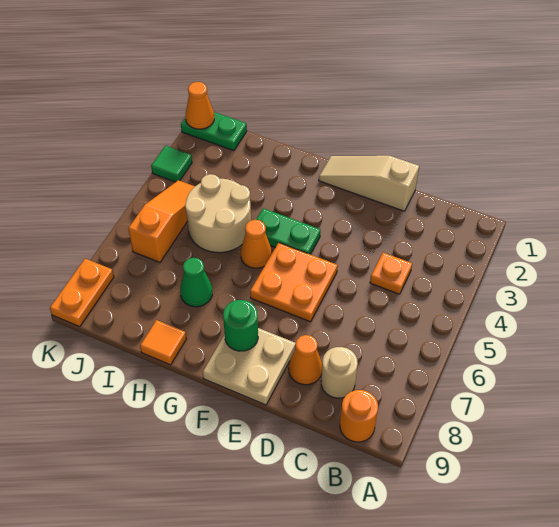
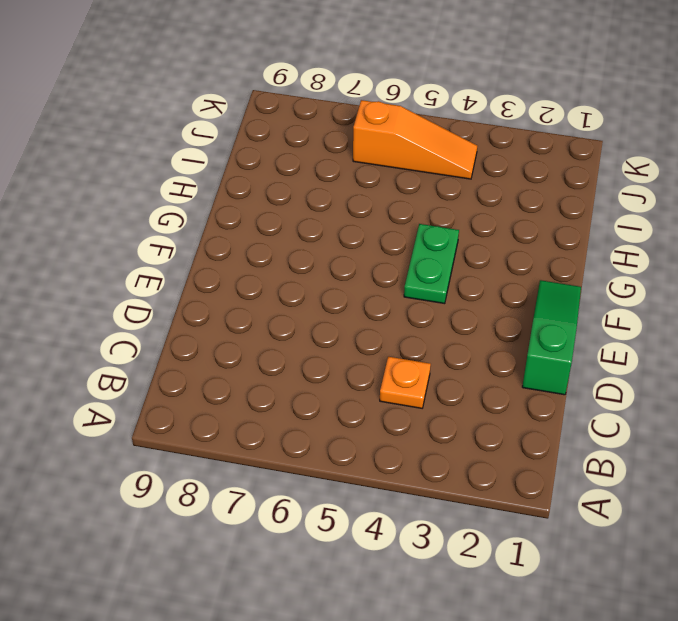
green 1x3 slope [522,280,581,395] -> tan 1x3 slope [319,156,419,211]
none -> orange 1x1 round brick [340,390,378,442]
none -> tan 1x1 round brick [321,347,358,398]
none -> orange 1x1 cone [289,335,322,385]

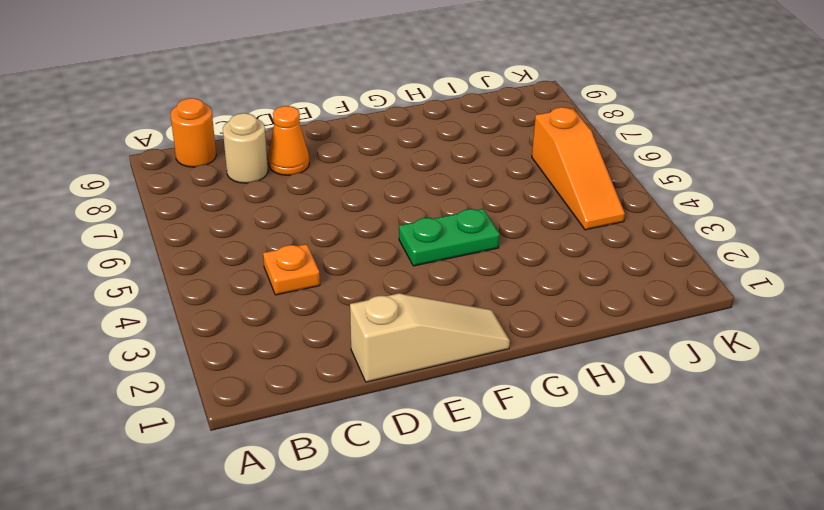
none -> orange 2x2 plate [250,243,338,322]
none -> tan 2x2 plate [203,328,296,405]
none -> orange 1x1 cone [241,220,272,268]

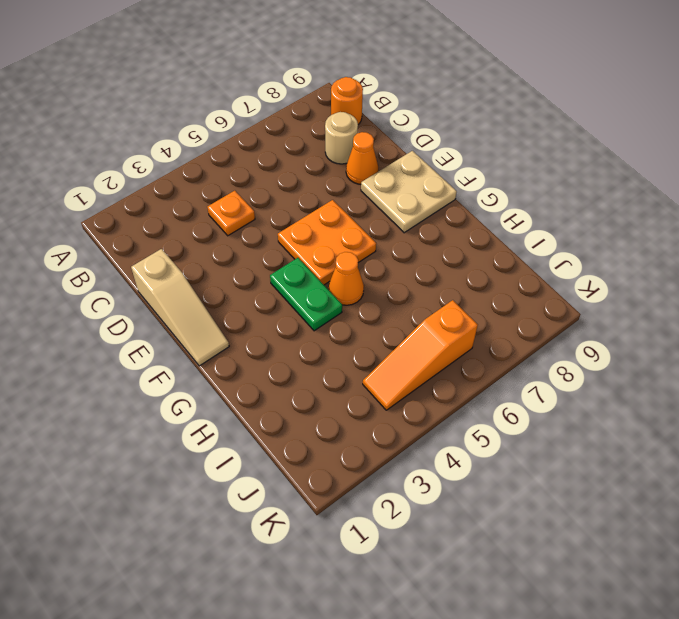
none -> tan 2x2 round brick [185,174,251,253]
none -> green 1x1 cone [180,258,212,307]
none -> orange 1x1 tile [140,320,187,365]

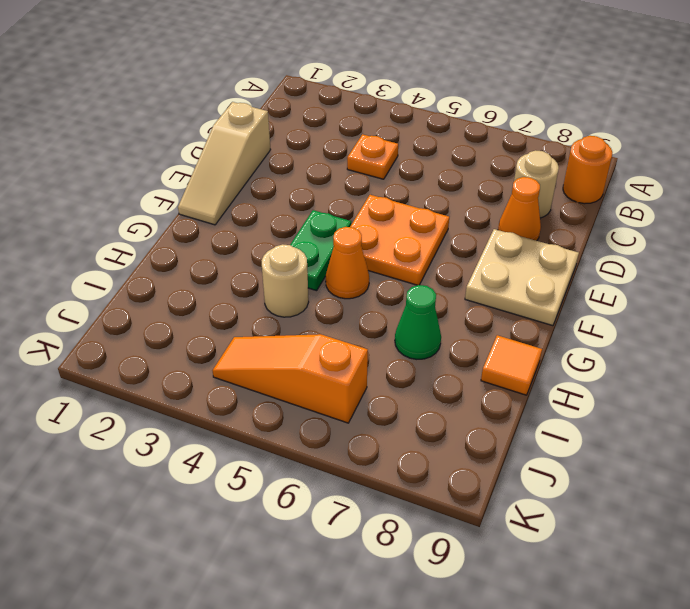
tan 1x1 round brick [261,244,309,317] -> tan 2x2 round brick [185,174,251,253]
none -> green 1x2 plate [181,112,247,151]
none -> green 1x1 tile [151,146,192,182]
none -> orange 1x2 plate [50,259,114,327]

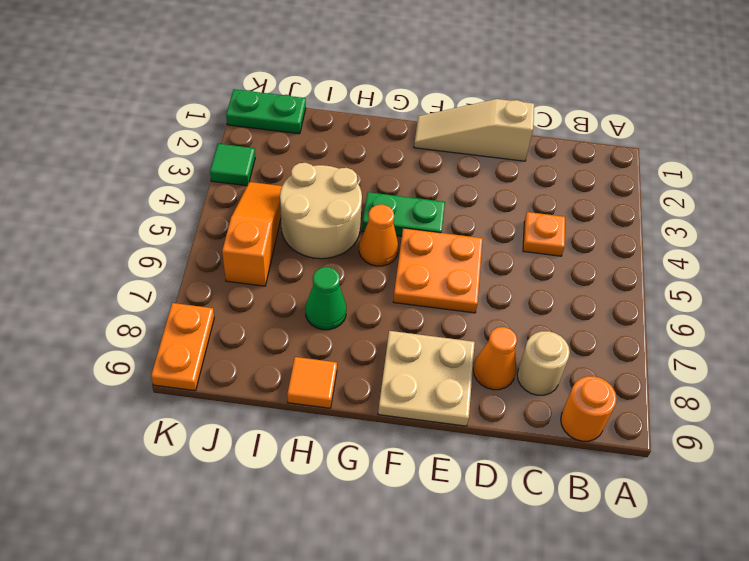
none -> green 1x1 round brick [223,300,258,351]
none -> orange 1x1 cone [185,82,214,129]

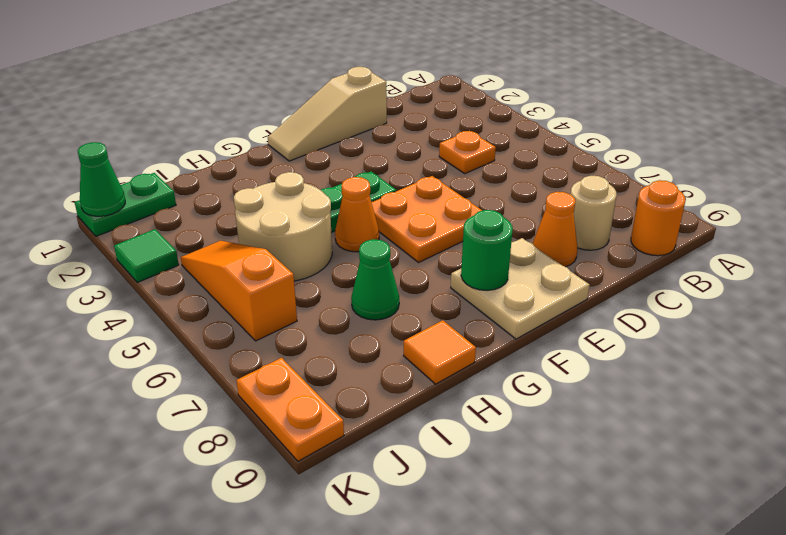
green 1x1 cone [77,142,125,216] -> orange 1x1 cone [185,82,214,129]

